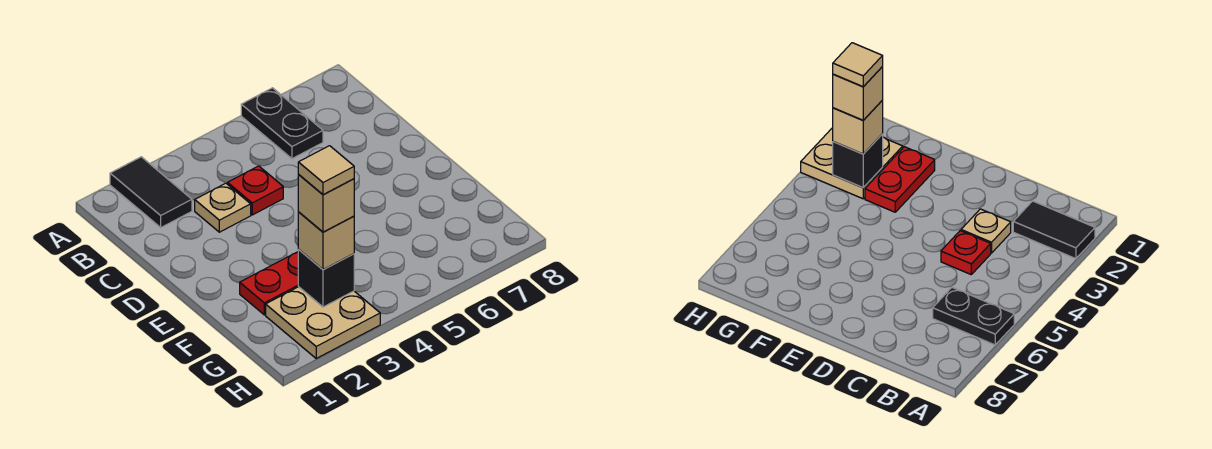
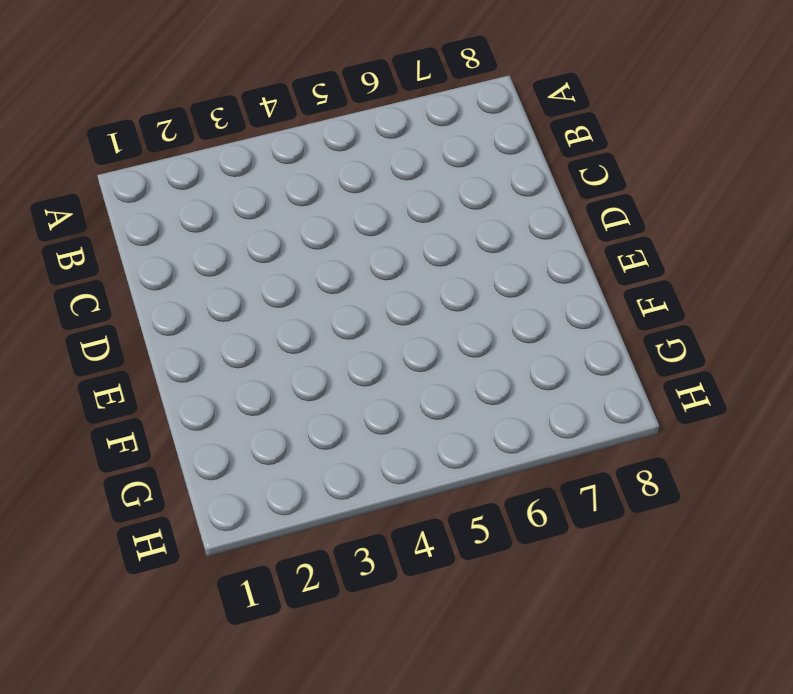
none -> black 1x2 tile [110,157,192,227]
none -> black 1x2 plate [241,88,323,159]

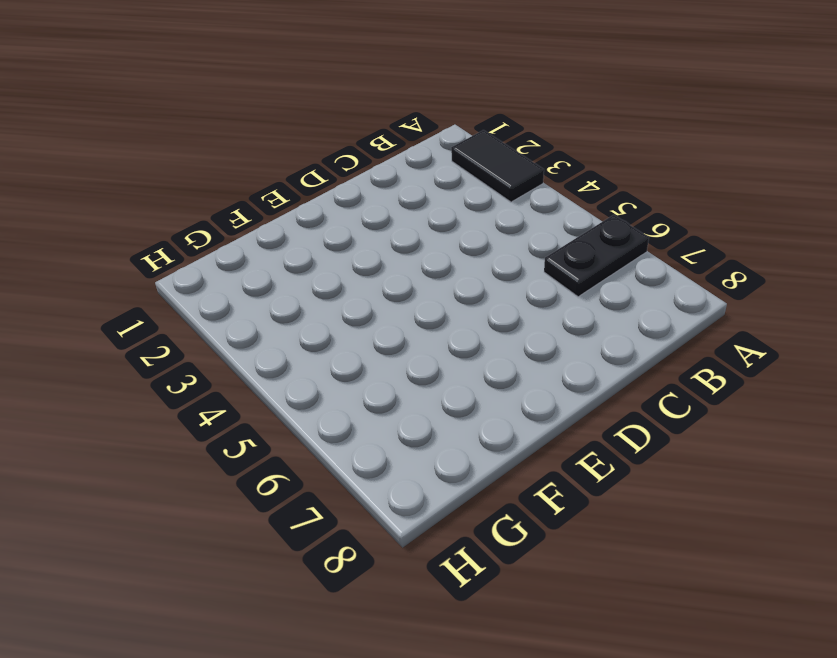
black 1x2 tile [451,130,544,202] -> black 1x2 tile turned to [110,157,192,227]
none -> tan 1x1 plate [195,183,251,232]
none -> red 1x1 plate [228,166,283,215]

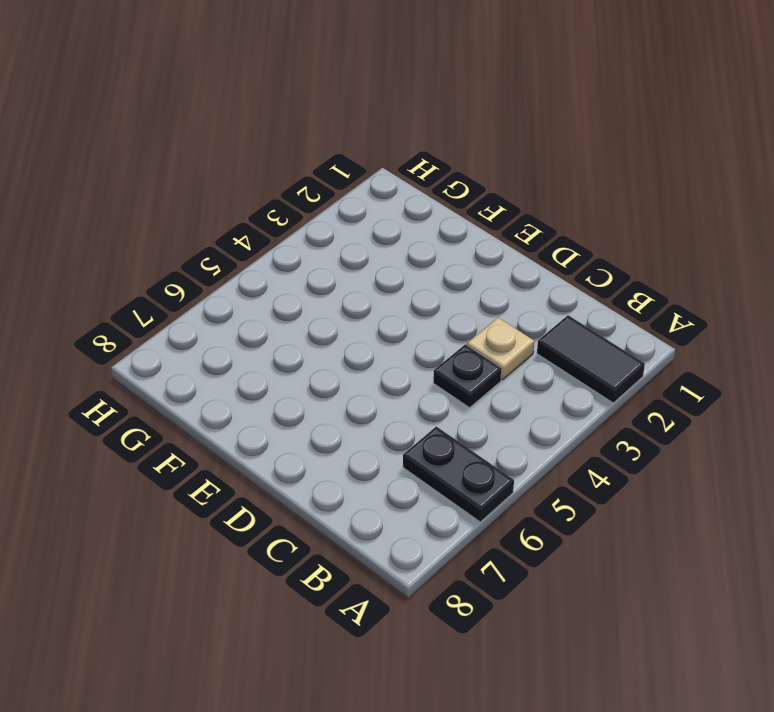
black 1x1 plate [433,344,502,408] -> red 1x1 plate [228,166,283,215]
none -> red 1x2 plate [240,252,298,315]
none -> tan 2x2 plate [266,287,380,358]

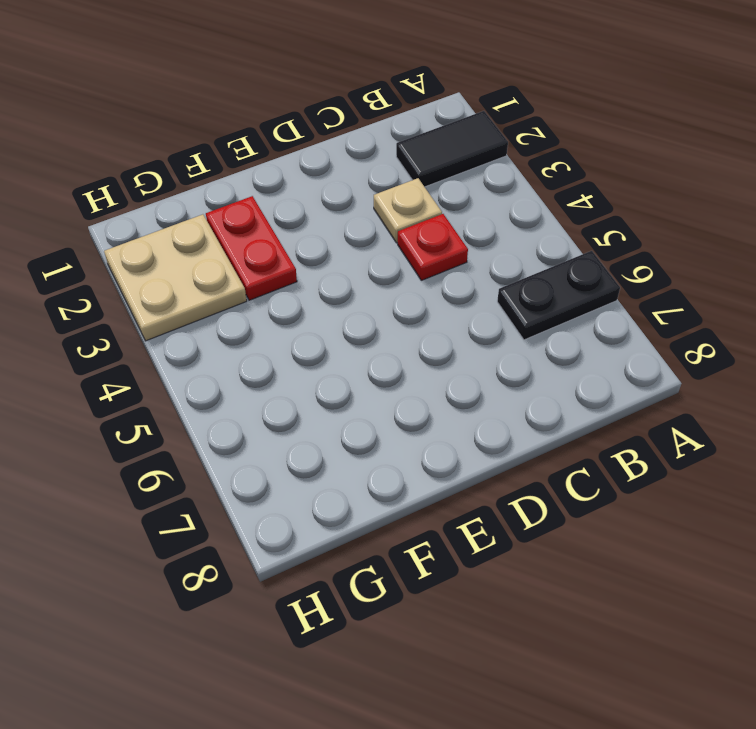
none -> black 1x1 brick [298,250,354,307]
none -> tan 1x1 brick [298,212,354,270]

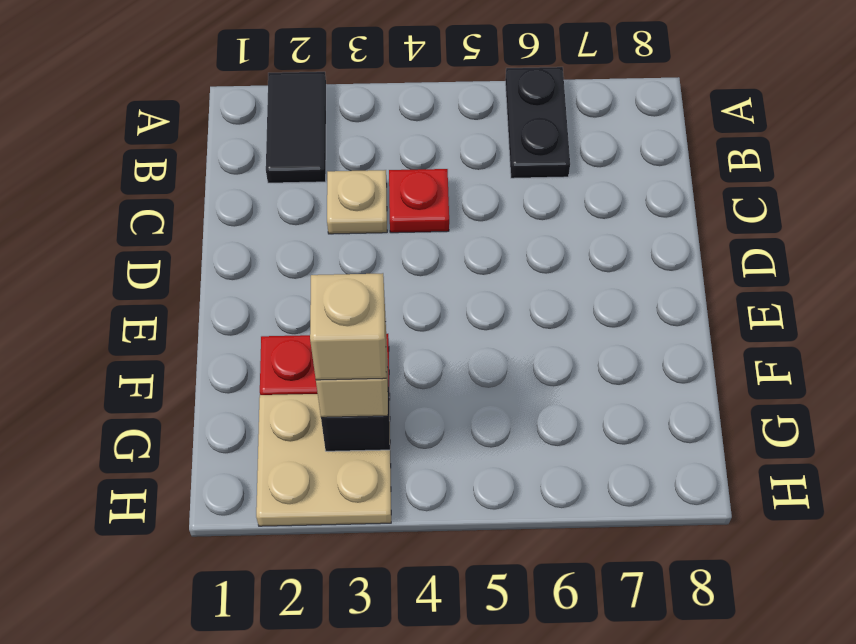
none -> tan 1x1 tile [298,146,354,195]

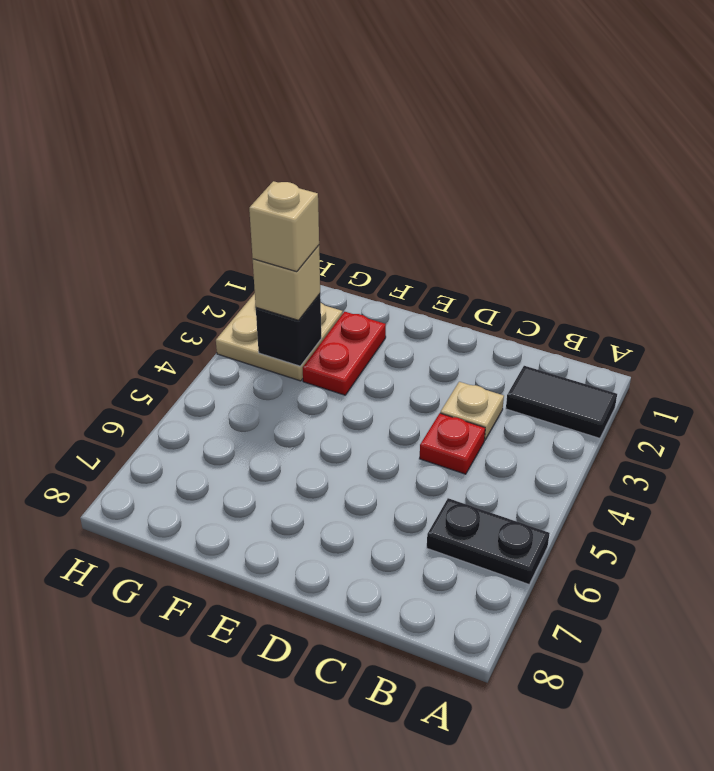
none -> tan 1x1 tile [298,146,354,195]

